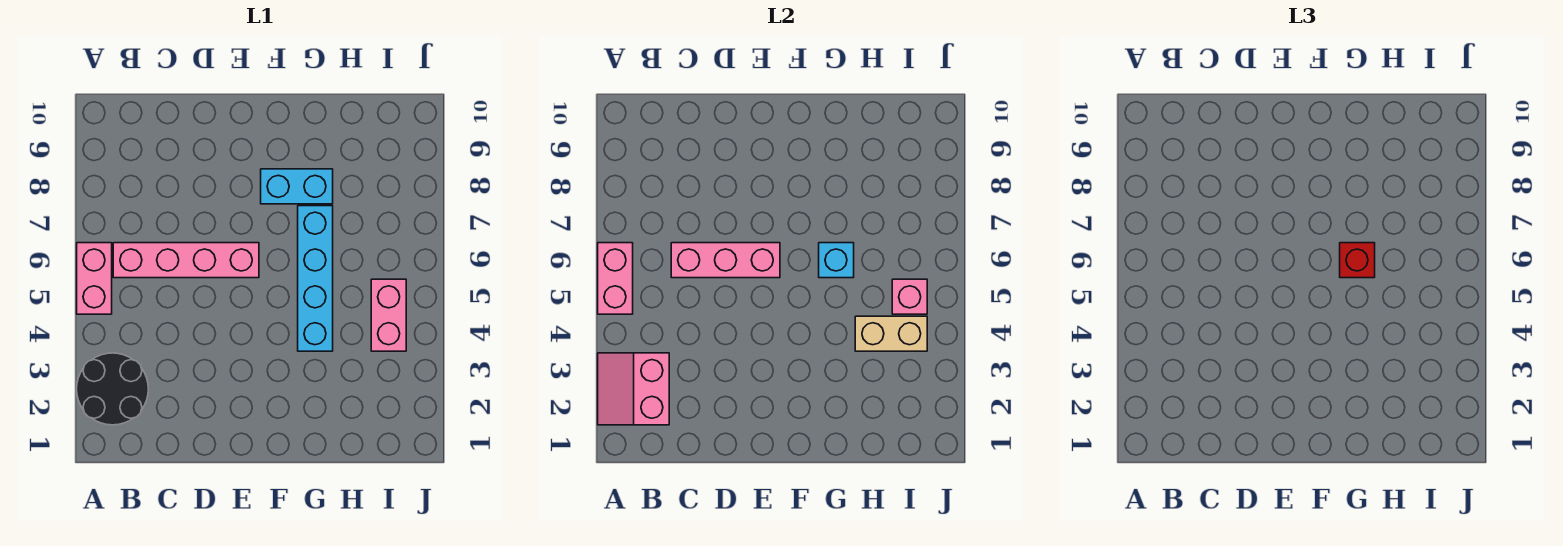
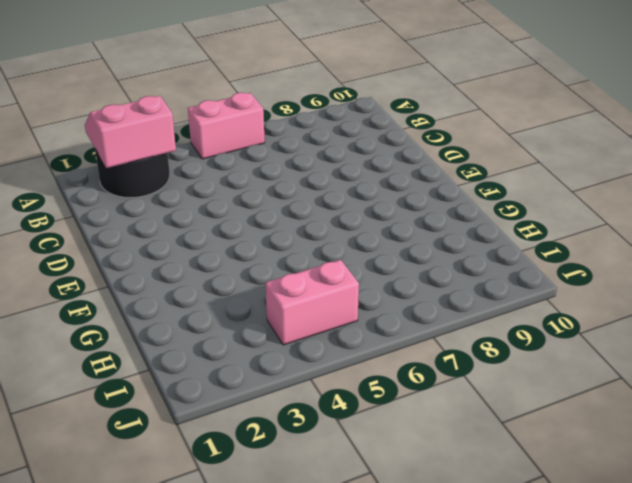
none -> pink 1x4 brick [113,243,259,278]
none -> cyan 1x2 brick [261,169,333,204]
none -> cyan 1x4 brick [298,206,333,351]

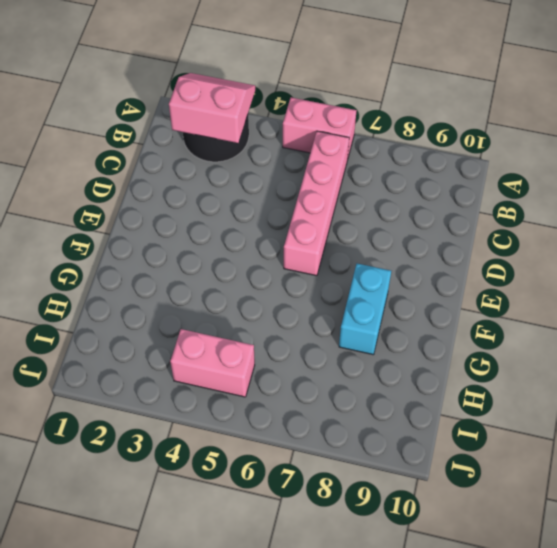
none -> cyan 1x4 brick [298,206,333,351]
none -> pink 1x2 brick [598,243,633,314]
none -> pink 1x3 brick [671,243,780,278]

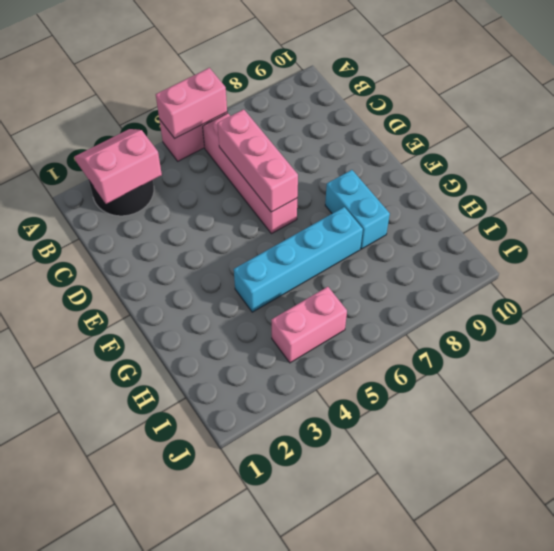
none -> cyan 1x1 brick [819,243,854,278]
none -> tan 1x2 brick [855,316,927,351]
none -> pink 1x1 brick [892,279,927,314]

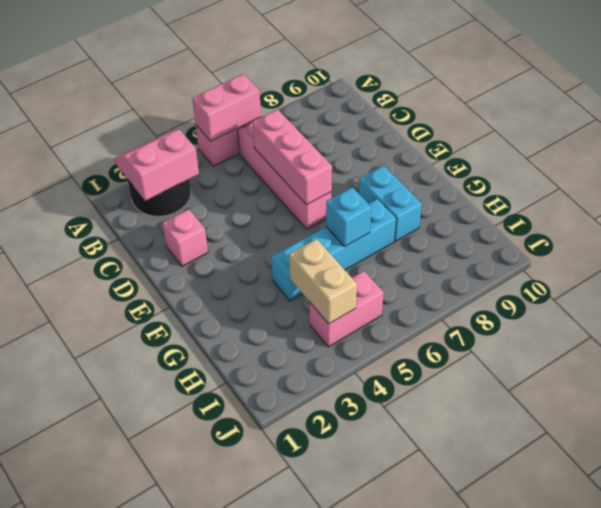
pink 1x1 brick [162,209,208,266] -> pink 1x1 brick moved to [892,279,927,314]
none -> red 1x1 brick [1340,243,1375,278]

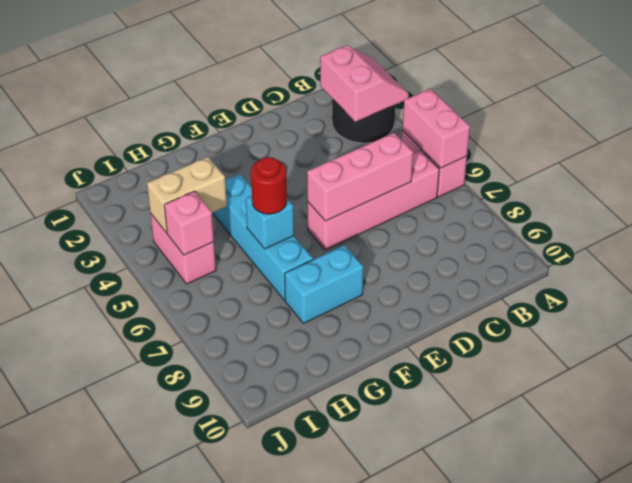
red 1x1 round brick [251,157,287,214] -> red 1x1 brick [1340,243,1375,278]

